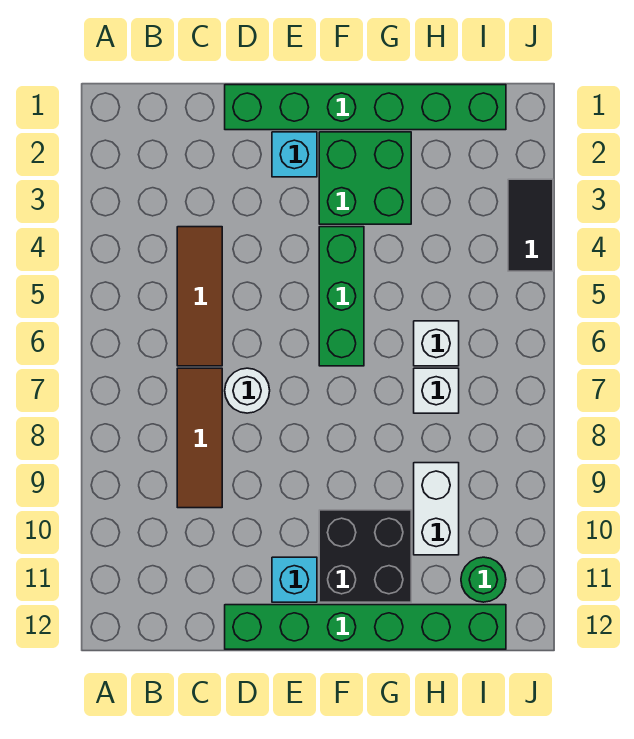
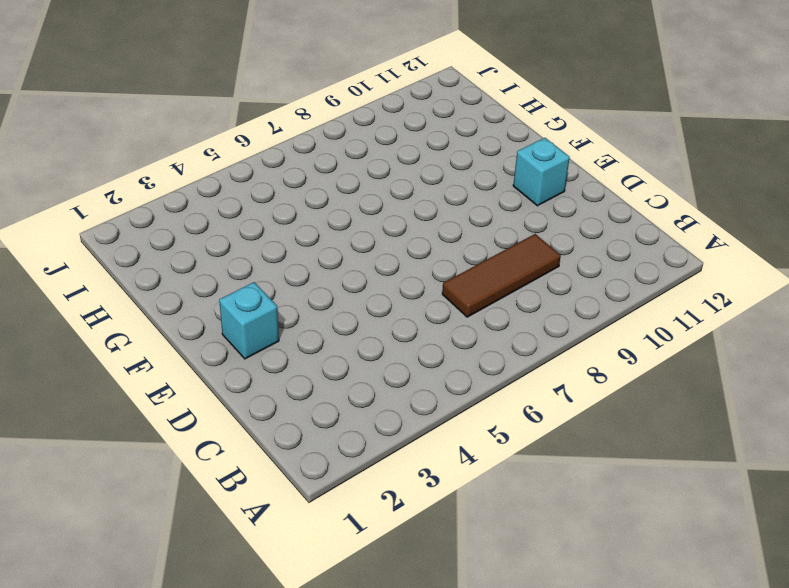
none -> brown 1x3 tile [177,227,222,366]
none -> green 1x6 brick [225,85,506,130]
none -> white 1x1 round brick [225,368,270,413]

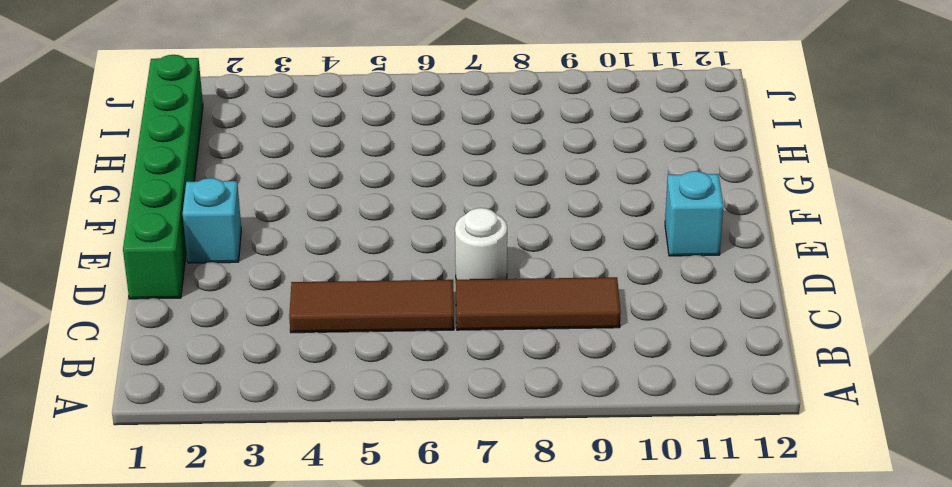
none -> green 1x6 brick [225,605,506,649]
none -> green 2x2 brick [319,132,411,224]
none -> green 1x3 brick [319,227,364,366]

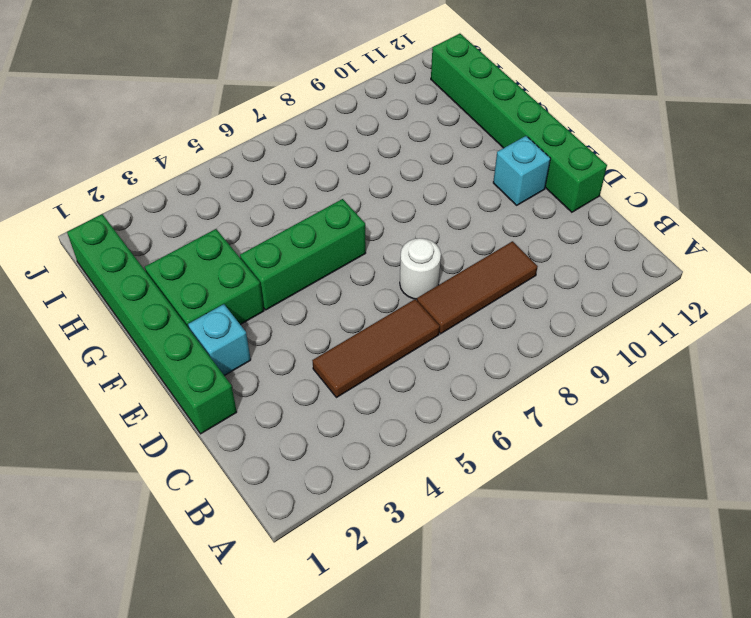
none -> black 2x2 brick [319,510,411,602]
none -> white 1x1 brick [414,321,459,366]
none -> white 1x1 brick [414,368,459,413]

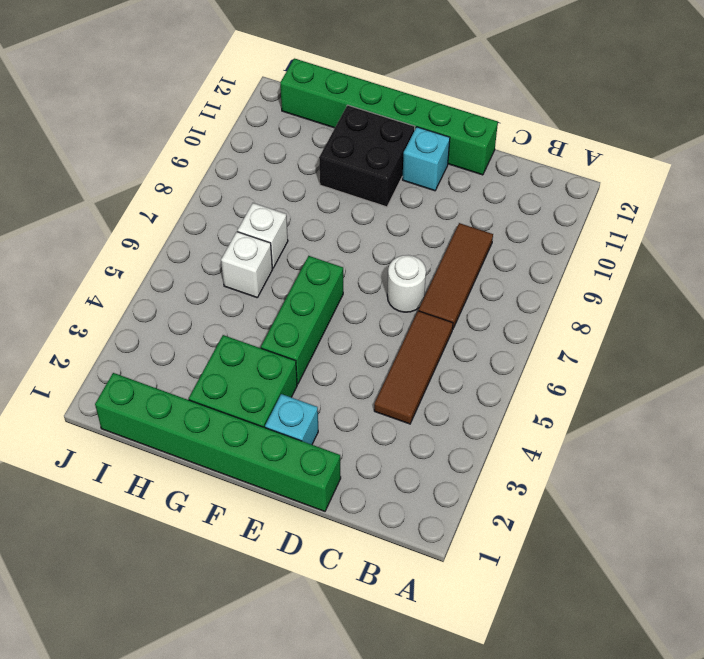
none -> white 1x2 brick [414,463,459,555]
none -> green 1x1 round brick [461,557,506,602]
none -> black 1x2 tile [508,179,553,271]

